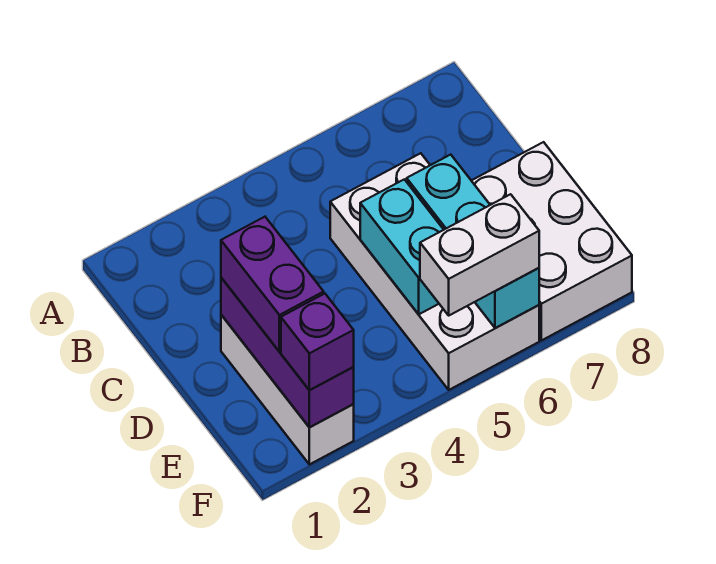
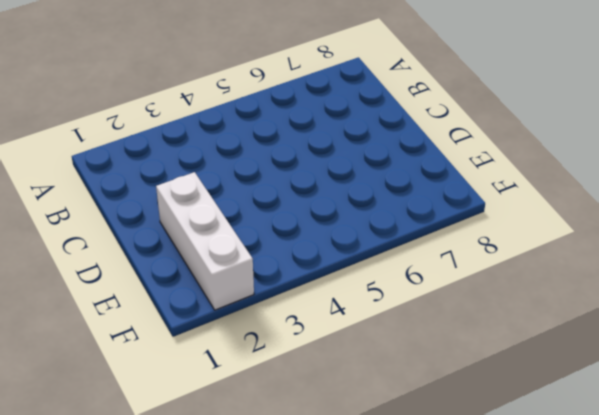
none -> white 2x4 brick [330,153,539,390]
none -> white 2x3 brick [472,142,632,340]

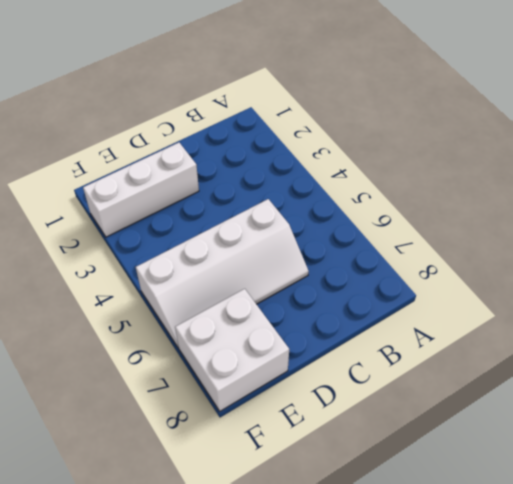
white 2x4 slope [136,199,309,348] -> white 2x4 brick [330,153,539,390]
white 2x2 brick [175,289,289,411] -> white 2x3 brick [472,142,632,340]
none -> purple 1x3 brick [221,278,354,427]
none -> cyan 1x2 brick [360,179,444,314]

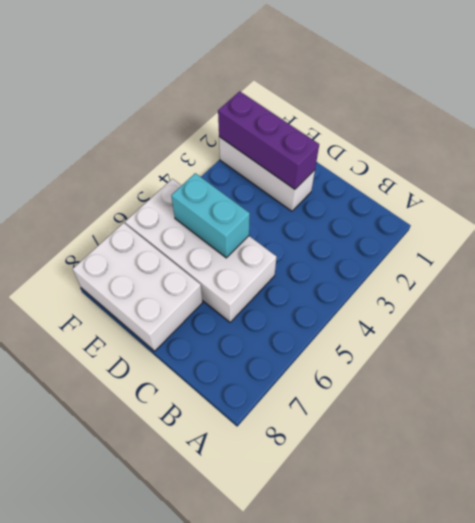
none -> cyan 1x3 brick [407,155,539,328]
none -> purple 1x2 brick [221,217,324,352]

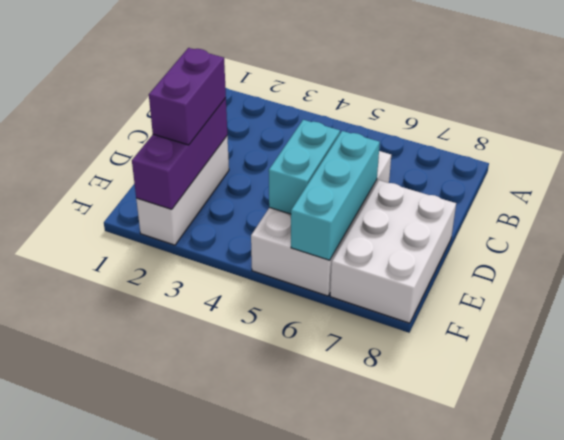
none -> purple 1x1 brick [281,294,354,390]
none -> white 1x2 brick [420,194,539,315]

